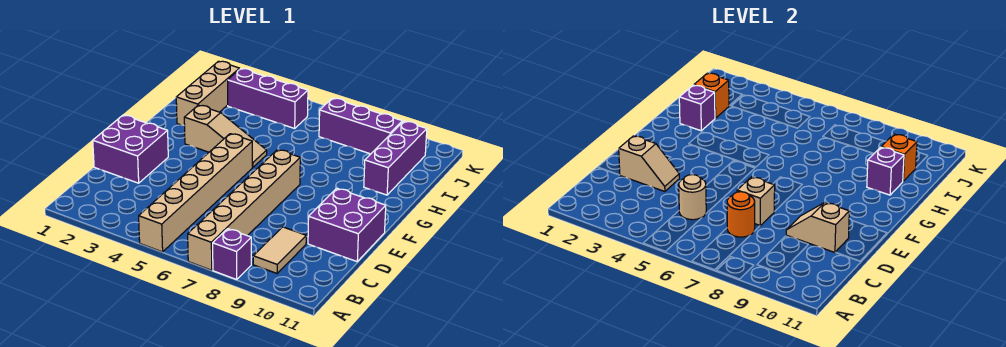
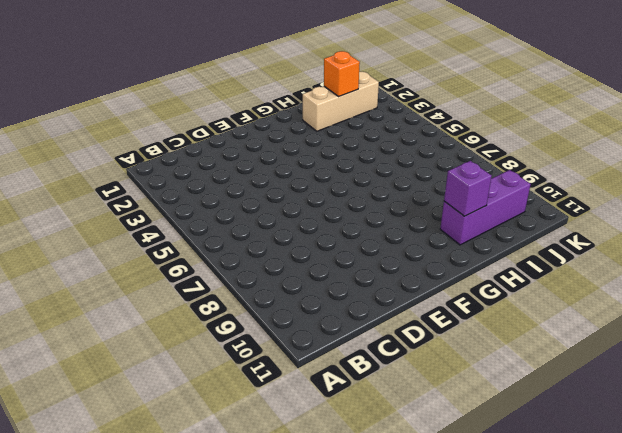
none -> tan 1x6 brick [139,134,252,252]
none -> tan 1x6 brick [188,150,300,270]
none -> purple 1x1 brick [213,229,251,279]

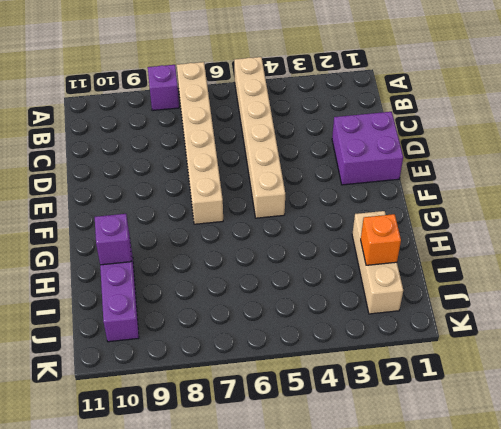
none -> tan 1x2 tile [253,227,306,273]
none -> purple 2x2 brick [308,188,386,261]
none -> tan 1x3 slope [184,105,267,167]

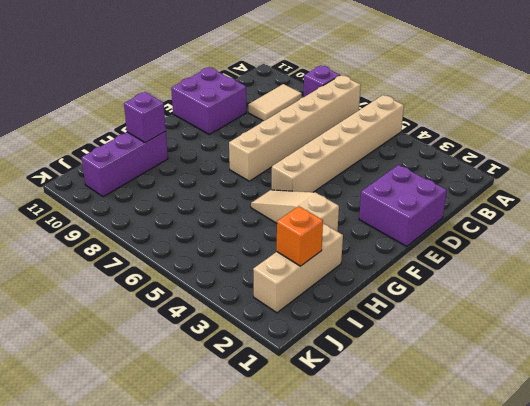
none -> purple 1x3 brick [228,69,308,128]
none -> purple 1x3 brick [319,98,403,154]
none -> tan 1x1 round brick [679,175,706,220]

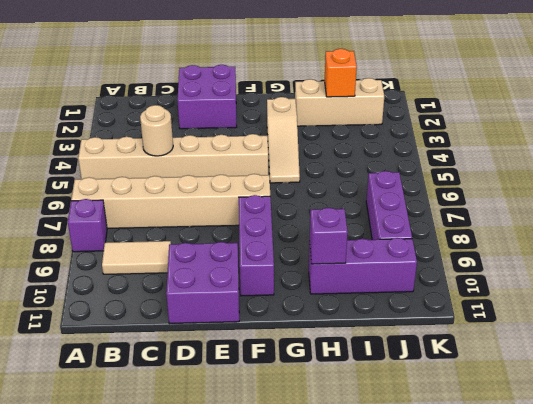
purple 1x3 brick [239,195,274,296] -> purple 1x3 brick moved to [228,69,308,128]
none -> orange 1x1 round brick [727,192,755,237]
none -> tan 1x2 slope [619,136,679,192]
none -> tan 1x1 brick [737,177,775,226]

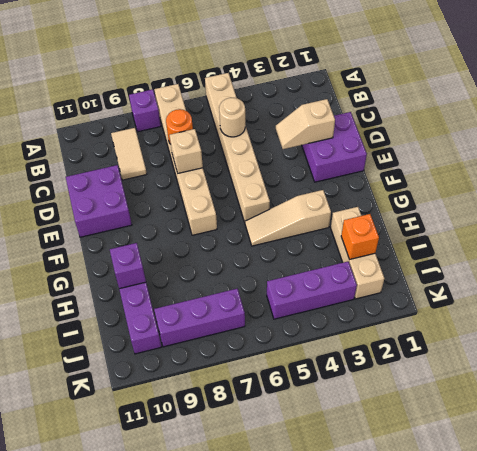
none -> tan 1x2 slope [786,202,849,253]
none -> purple 1x1 brick [679,85,715,131]
none -> orange 1x1 brick [881,134,917,181]

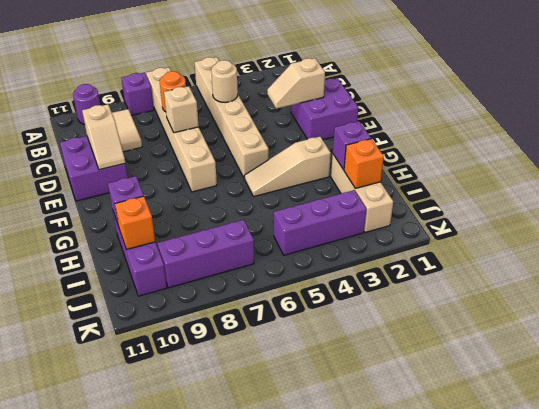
purple 1x1 round brick [73,84,100,124] -> none
tan 1x2 slope [82,104,125,170] -> tan 1x2 slope turned to [786,202,849,253]

